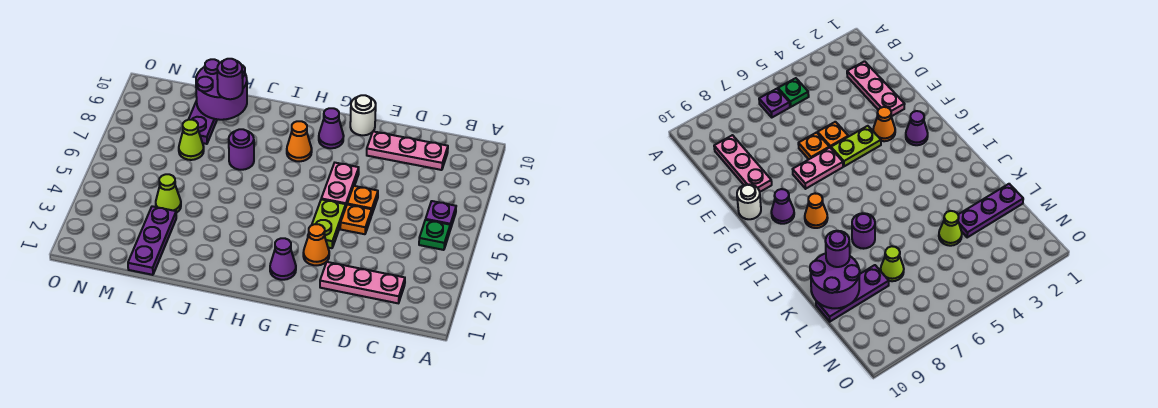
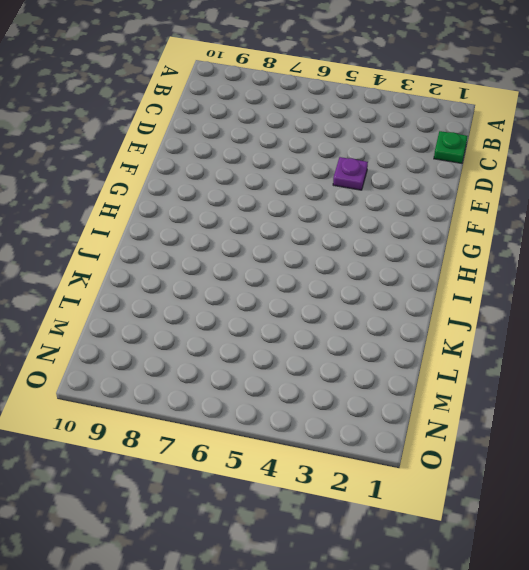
green 1x1 plate [434,131,467,163] -> green 1x1 plate moved to [419,220,450,250]
purple 1x1 plate [333,157,368,190] -> purple 1x1 plate moved to [426,201,456,229]
none -> pink 1x3 plate [320,262,405,303]
none -> pink 1x3 plate [367,131,448,170]
none -> orange 1x1 plate [340,205,372,234]

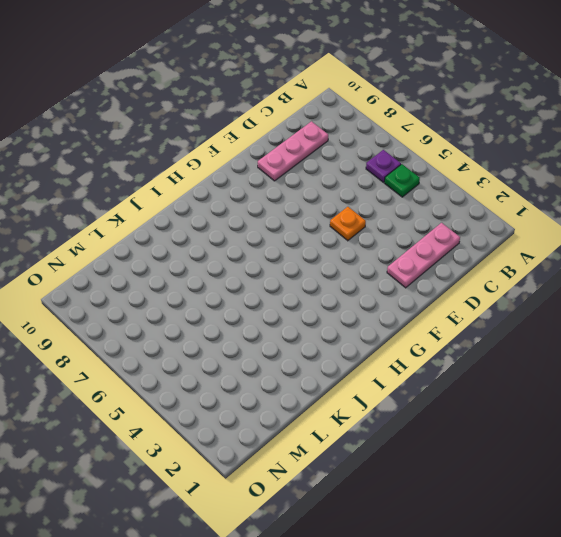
none -> orange 1x1 plate [347,186,378,213]
none -> orange 1x1 cone [303,224,329,265]
none -> lime 1x2 plate [308,199,346,248]

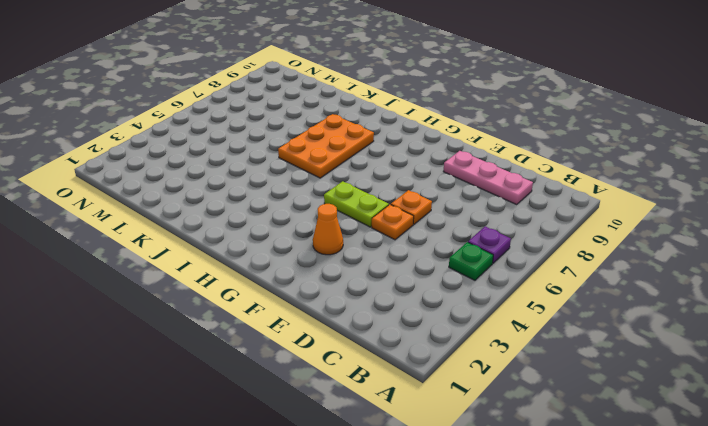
lime 1x2 plate [324,181,389,227] -> lime 1x2 plate turned to [308,199,346,248]
orange 2x3 plate [278,114,374,178] -> purple 1x1 round brick [229,129,254,170]
none -> pink 1x3 plate [320,262,405,303]
none -> pink 1x2 plate [321,163,359,206]
none -> white 1x1 round brick [350,95,376,135]

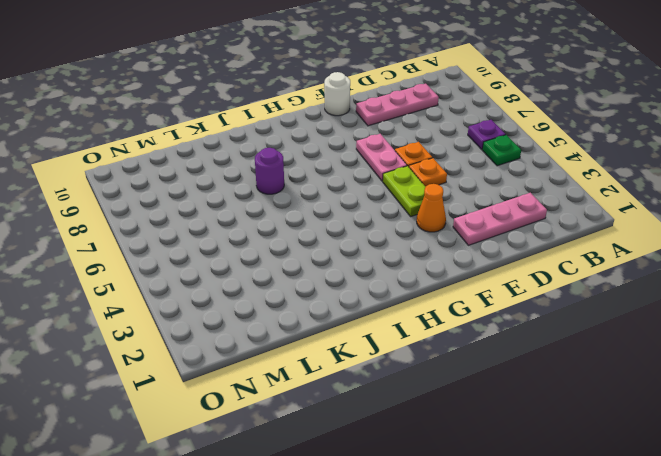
none -> purple 1x1 cone [270,238,296,280]
none -> purple 1x1 cone [319,108,344,148]
none -> orange 1x1 cone [287,121,312,161]

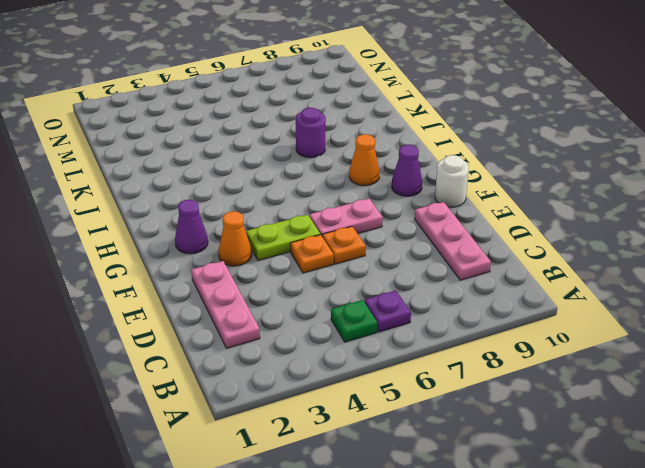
none -> purple 1x3 plate [128,206,176,275]
none -> lime 1x1 cone [156,174,181,213]
none -> lime 1x1 cone [179,120,204,160]

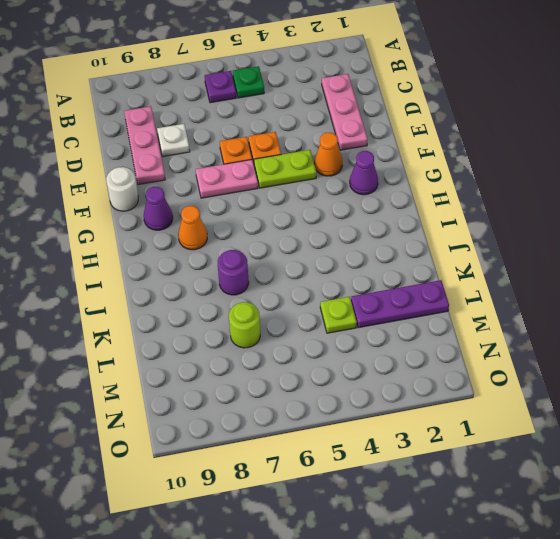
white 1x1 plate [157,124,190,157] -> none
lime 1x1 plate [320,297,357,333] -> lime 1x1 cone [156,174,181,213]
lime 1x1 round brick [229,302,260,348] -> lime 1x1 cone [179,120,204,160]
none -> purple 1x3 plate [188,101,217,144]
none -> purple 2x2 round brick [196,59,247,120]
none -> purple 1x1 round brick [217,59,243,99]

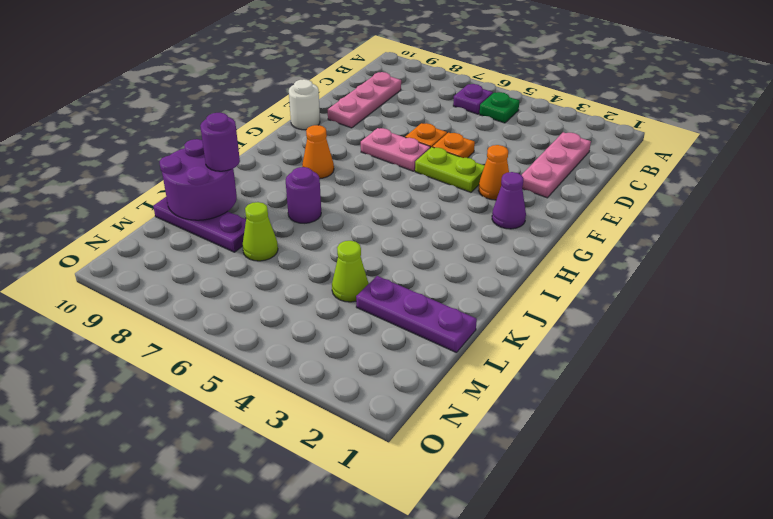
none -> purple 1x1 cone [319,108,344,148]

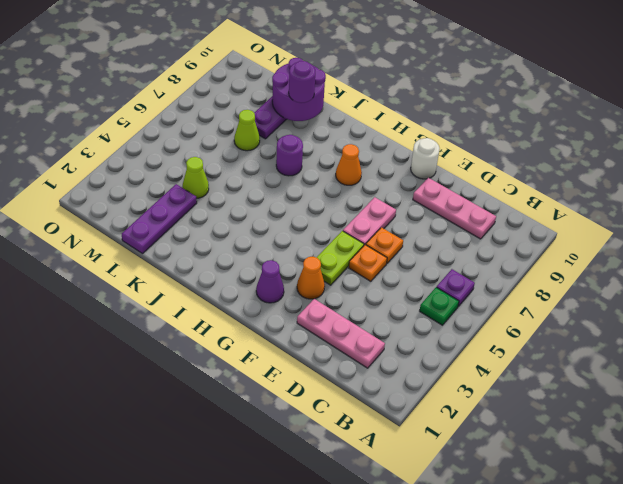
none -> purple 1x1 cone [319,108,344,148]

